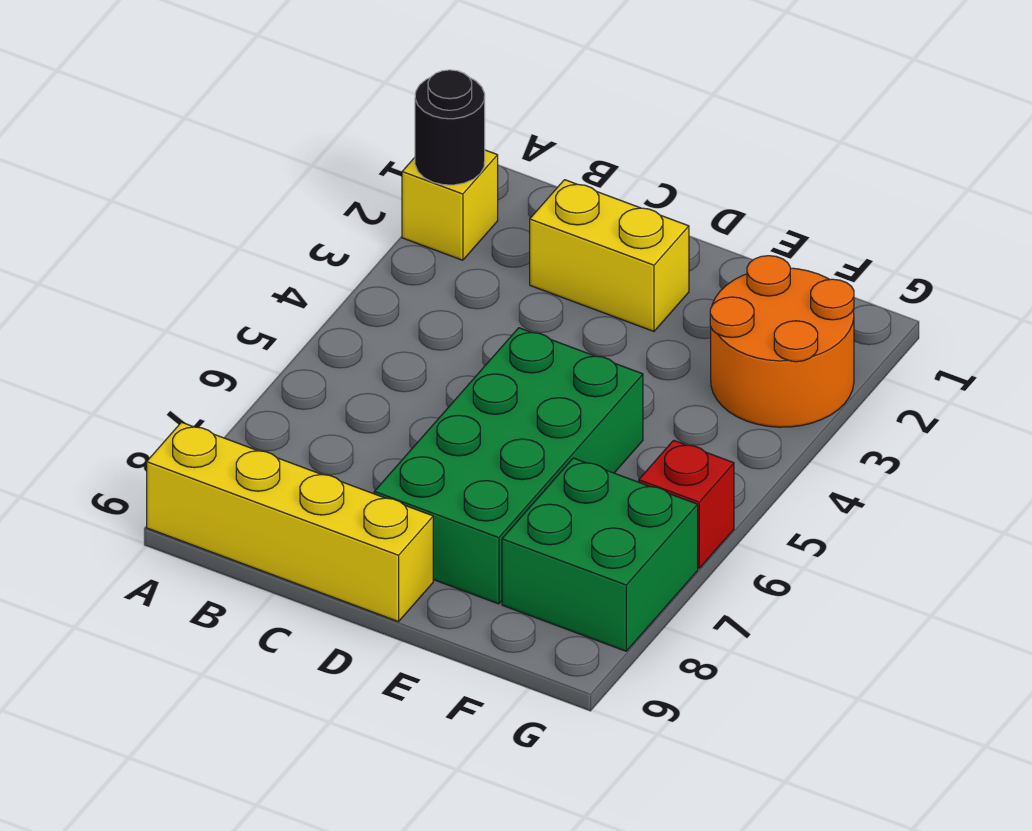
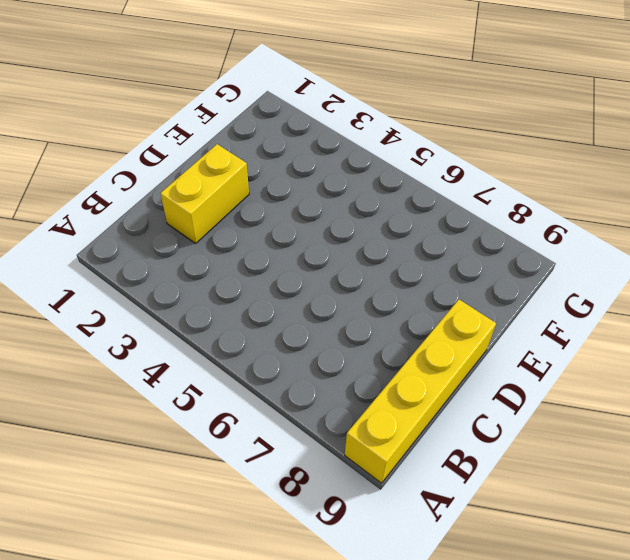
none -> yellow 1x1 brick [402,150,498,260]
none -> green 2x4 brick [374,328,643,604]

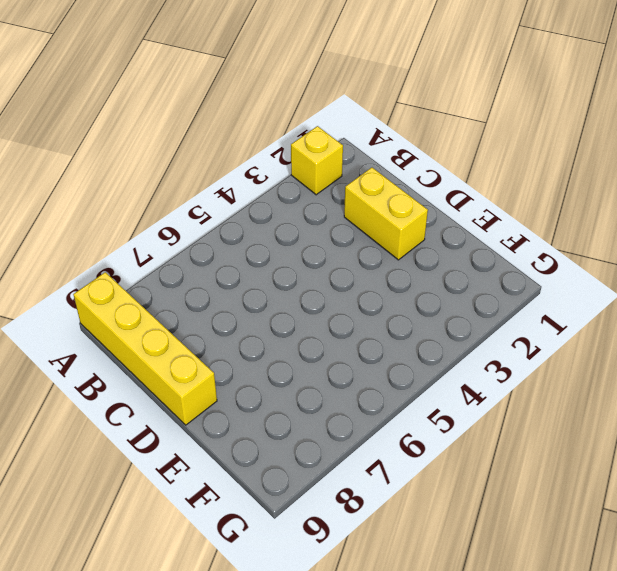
none -> green 2x4 brick [374,328,643,604]
none -> orange 2x2 round brick [710,256,854,427]

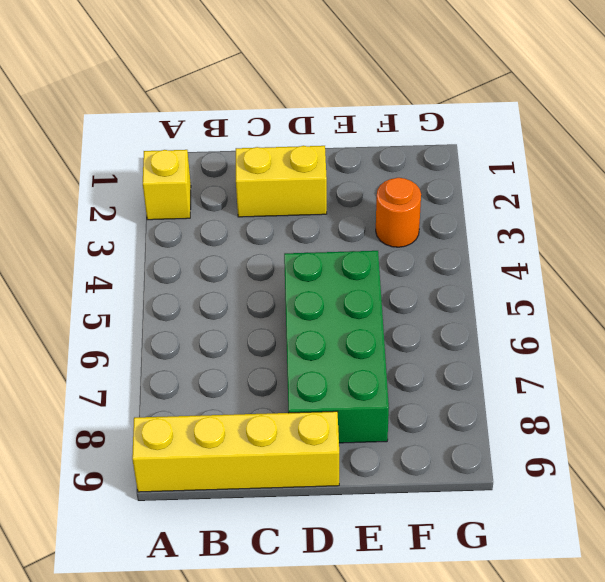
orange 1x1 round brick [376,178,421,247] -> orange 2x2 round brick [710,256,854,427]
none -> green 2x2 brick [502,458,698,651]
none -> red 1x1 brick [639,440,734,568]

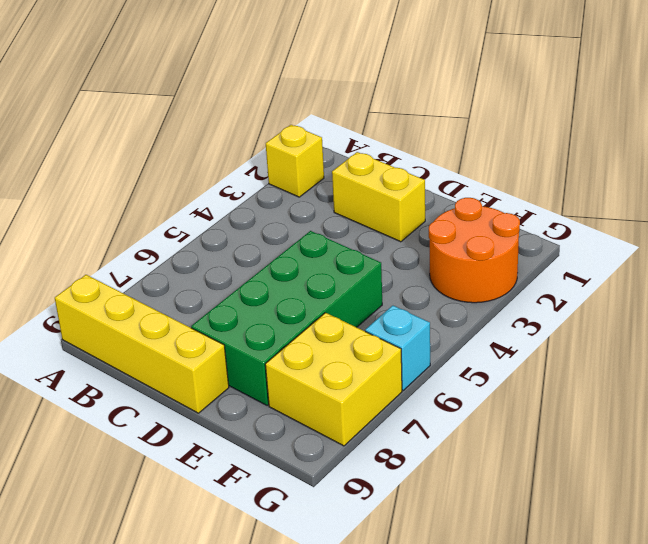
yellow 2x2 brick [265,313,402,446] -> green 2x2 brick [502,458,698,651]
cyan 1x1 brick [365,306,430,390] -> red 1x1 brick [639,440,734,568]
none -> black 1x1 round brick [415,70,485,185]

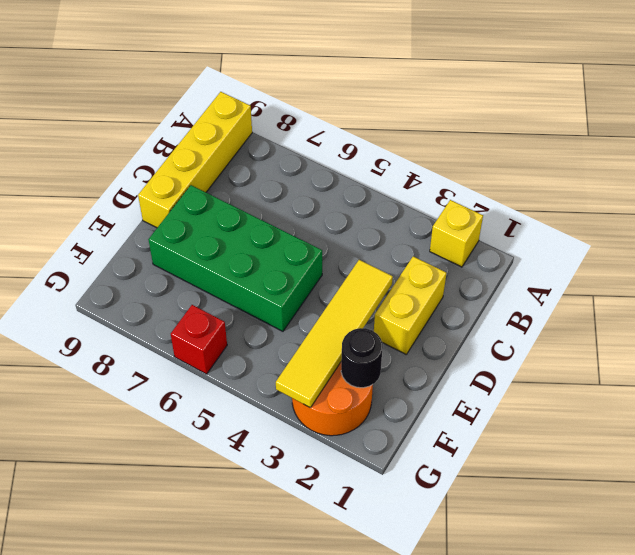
yellow 1x4 tile [276,260,393,408] -> none
black 1x1 round brick [341,328,383,388] -> black 1x1 round brick moved to [415,70,485,185]
none -> green 2x2 brick [502,458,698,651]

